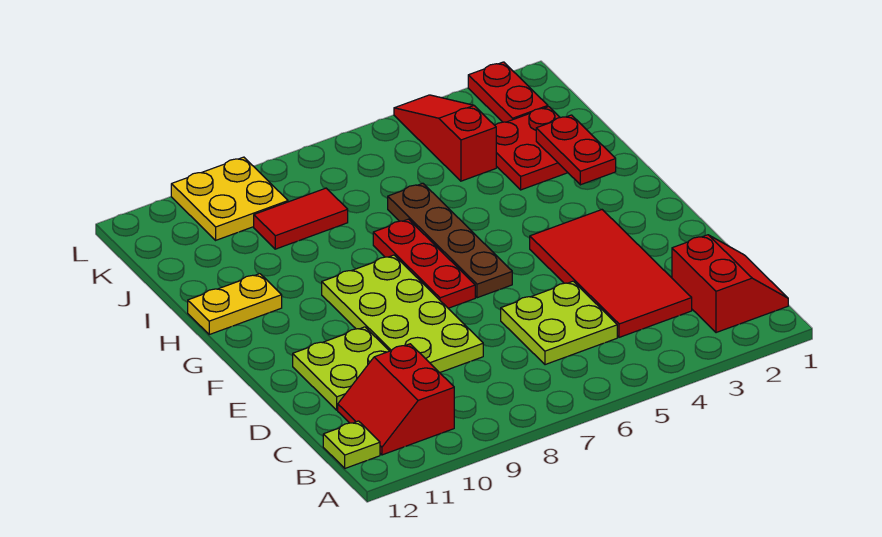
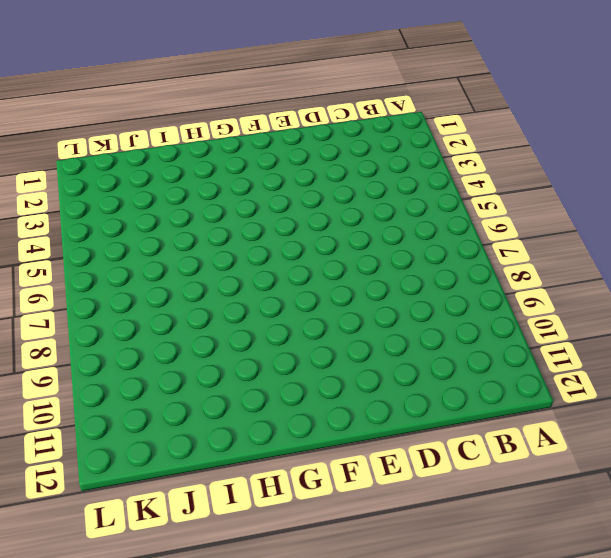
none -> red 2x2 slope [672,235,788,333]
none -> red 2x2 slope [338,344,454,455]
none -> lime 1x1 plate [323,421,380,468]

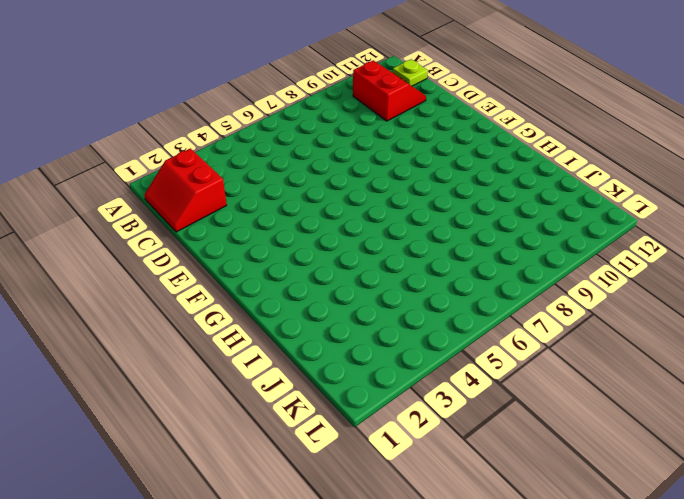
none -> red 2x4 tile [530,210,692,337]
none -> lime 2x2 plate [501,281,617,365]
none -> lime 2x4 plate [322,255,483,373]

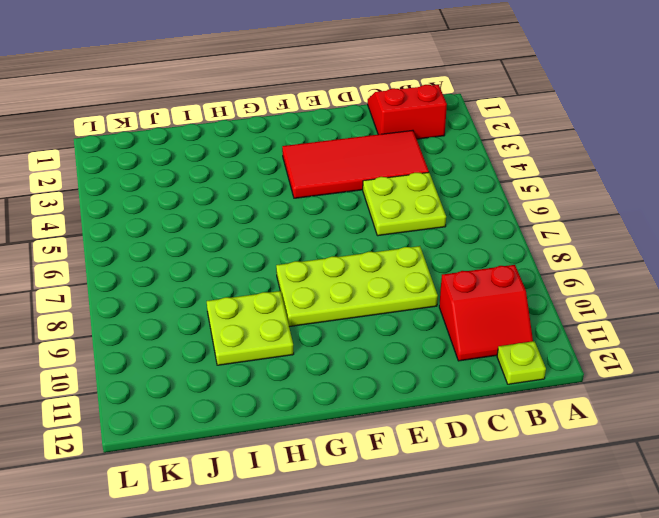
lime 2x2 plate [207,291,294,365] -> lime 2x2 plate moved to [293,327,389,410]
none -> brown 1x4 plate [388,183,512,298]
none -> red 1x3 plate [373,219,475,308]
none -> yellow 1x2 plate [188,274,282,334]

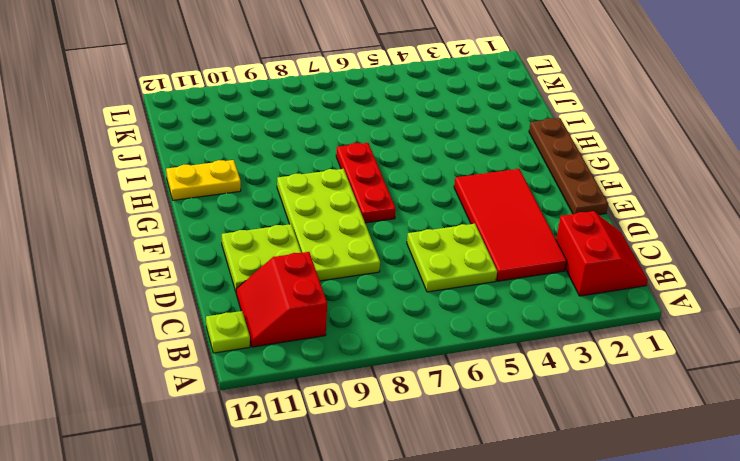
brown 1x4 plate [529,118,608,215] -> brown 1x4 plate moved to [388,183,512,298]
none -> red 2x2 plate [495,107,568,190]
none -> red 1x3 slope [394,95,496,181]
none -> red 1x2 tile [254,188,348,249]

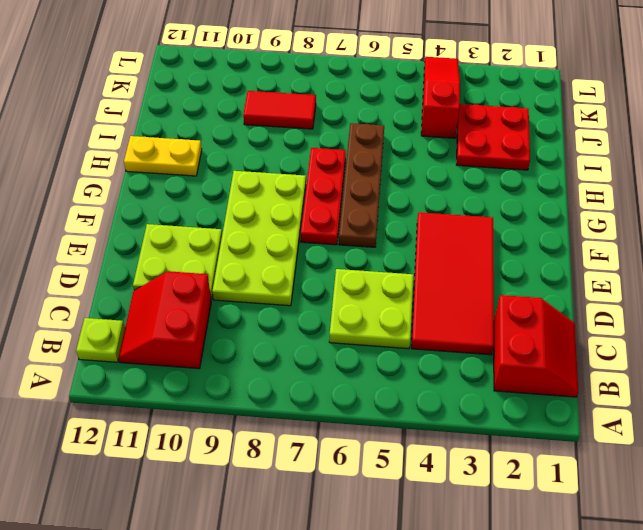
none -> red 1x2 plate [468,62,548,122]
none -> yellow 2x2 plate [171,157,288,240]
none -> red 1x2 plate [536,115,616,185]

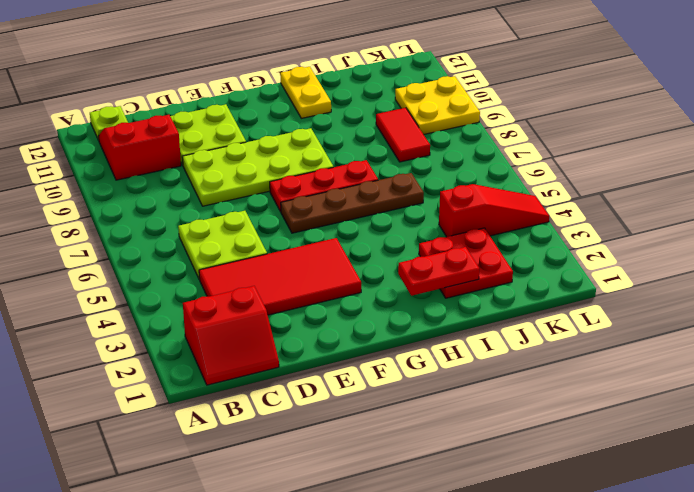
none -> red 1x2 plate [468,62,548,122]

